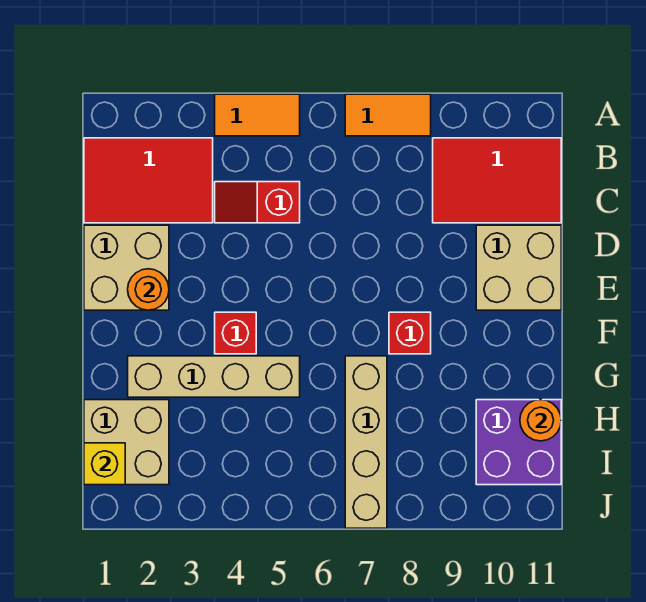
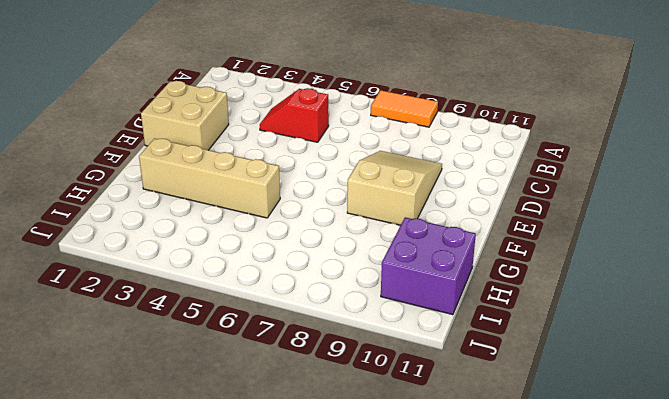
tan 2x3 slope [347,151,442,225] -> red 1x1 brick [389,312,431,354]
none -> orange 1x2 tile [215,94,300,136]
none -> red 2x3 tile [84,138,213,223]
none -> red 2x3 tile [433,138,561,223]

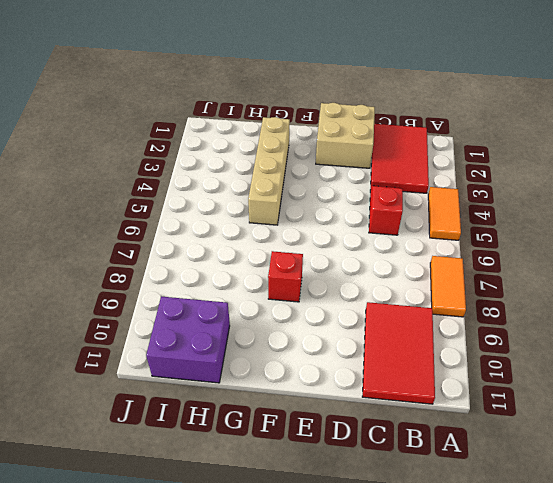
none -> tan 2x2 brick [476,225,561,310]
none -> red 1x1 brick [215,312,256,354]
none -> tan 1x4 brick [345,356,387,528]

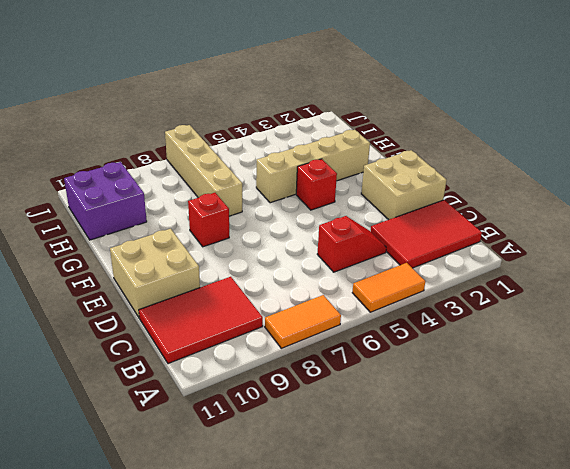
none -> tan 2x2 brick [84,400,169,485]
none -> orange 1x1 round brick [128,269,169,310]
none -> orange 1x1 round brick [520,400,561,441]

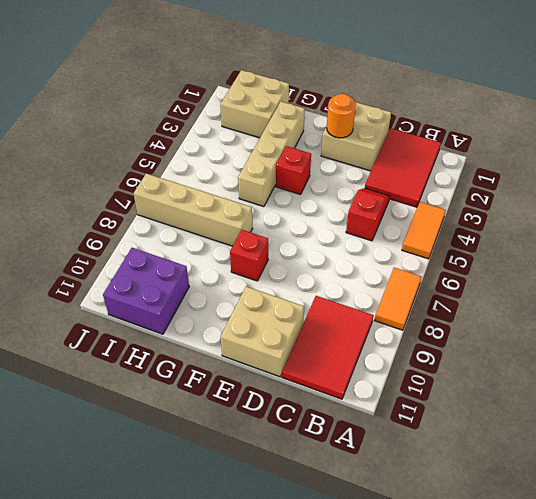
none -> orange 1x1 round brick [520,400,561,441]
none -> yellow 1x1 brick [84,443,125,485]

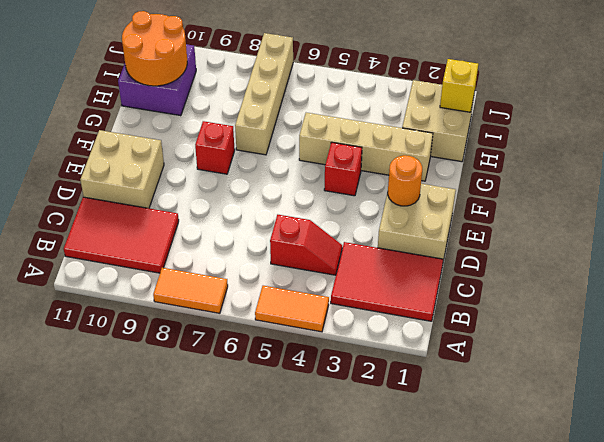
orange 2x2 round brick [122,11,187,86] -> orange 1x1 round brick [520,400,561,441]

